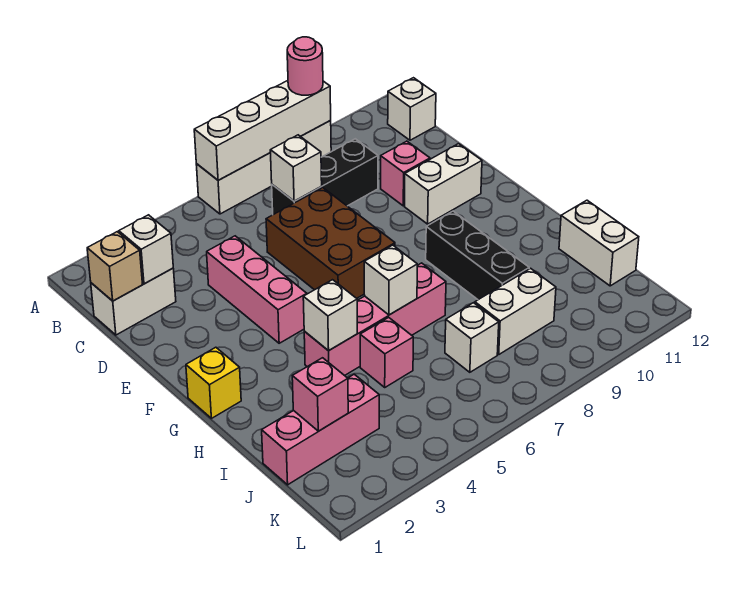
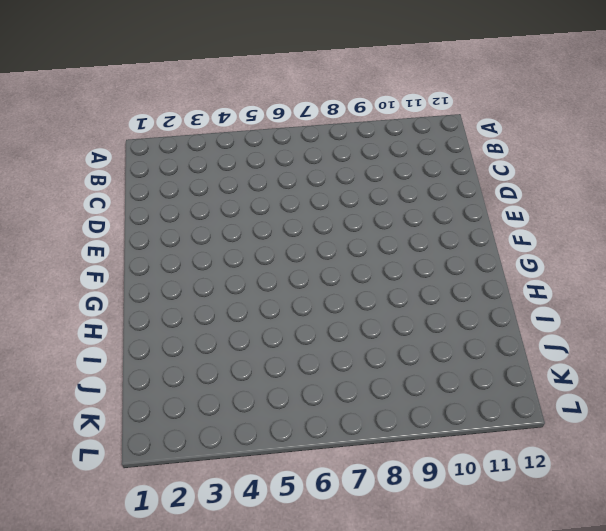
none -> white 1x4 brick [196,121,331,214]
none -> white 1x1 brick [388,78,436,140]
none -> white 1x2 brick [91,268,176,335]

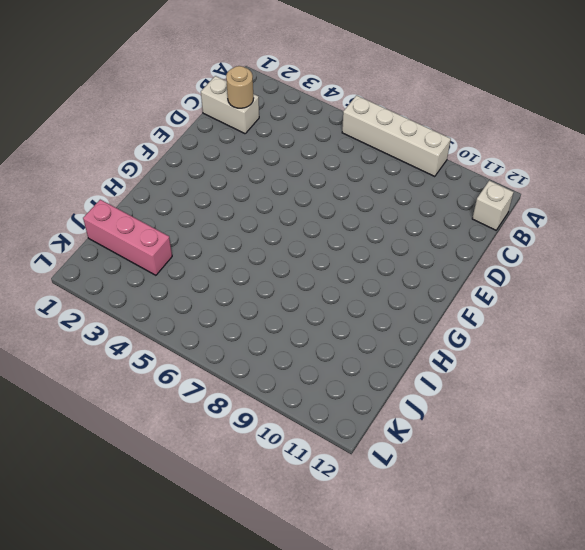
tan 1x1 round brick [226,66,253,108] -> white 1x1 brick [119,215,173,284]
none -> black 1x3 brick [272,139,378,215]
none -> pink 1x3 brick [207,236,307,343]
none -> brown 2x3 brick [266,188,395,298]

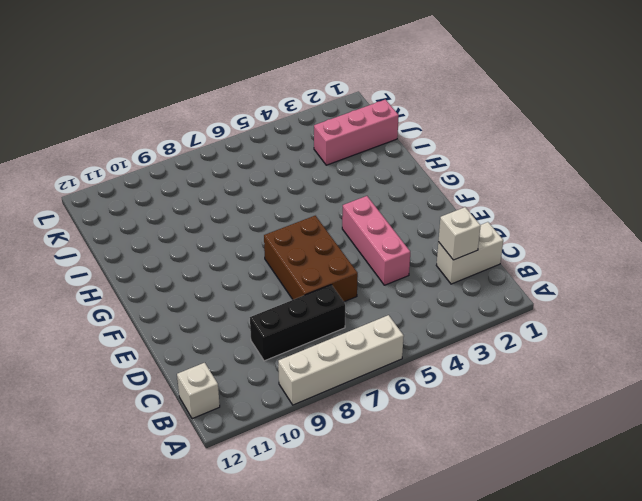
none -> pink 1x1 brick [381,141,430,206]
none -> white 1x2 brick [405,144,482,224]
none -> yellow 1x1 brick [186,347,241,418]

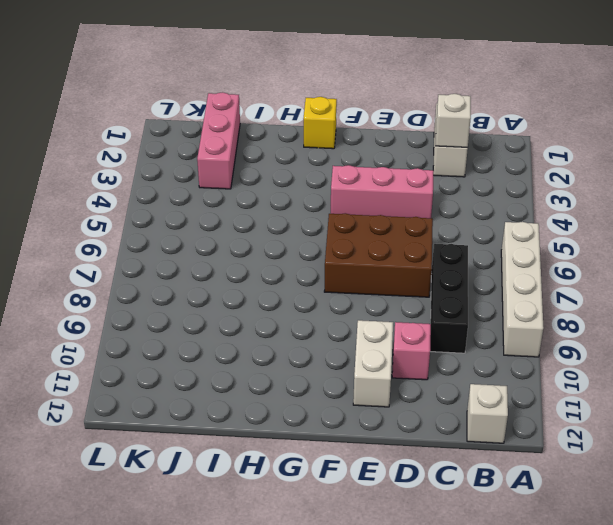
none -> black 1x3 brick [426,211,529,300]
none -> pink 1x4 brick [304,263,446,376]
none -> pink 1x1 brick [360,317,413,387]

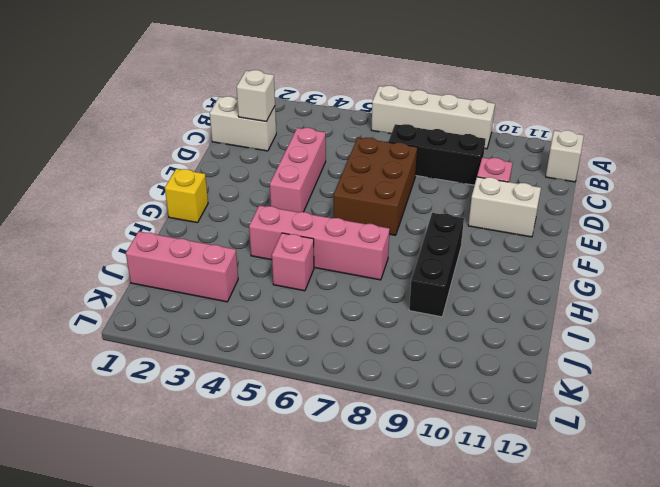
none -> white 1x2 brick [559,200,639,286]
none -> white 1x1 brick [445,303,499,372]
none -> white 1x2 brick [475,268,556,354]

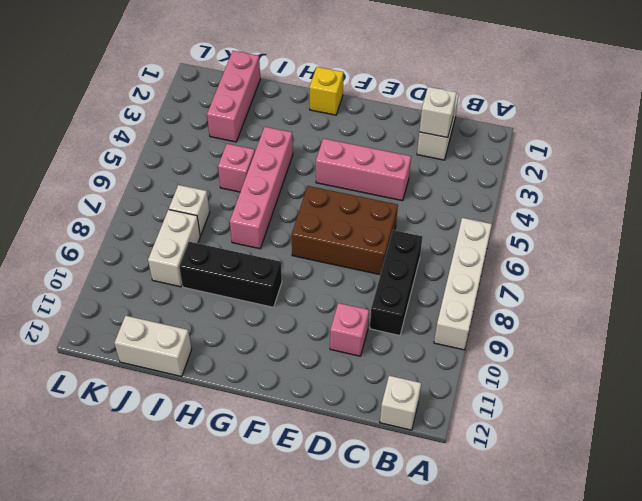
none -> white 1x2 brick [405,144,482,224]
none -> white 1x4 brick [194,81,331,180]
none -> tan 1x1 brick [87,232,142,301]

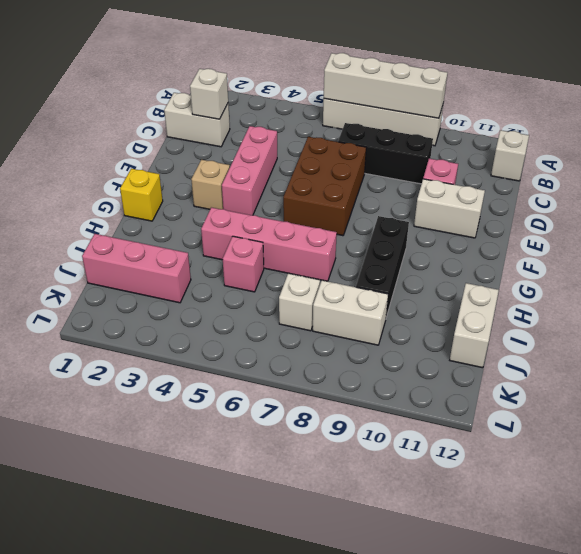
tan 1x1 brick [191,160,230,209] -> tan 1x1 brick moved to [87,232,142,301]
none -> white 1x1 brick [270,135,322,201]
none -> white 1x1 brick [303,280,357,351]
none -> white 1x1 brick [364,245,417,315]

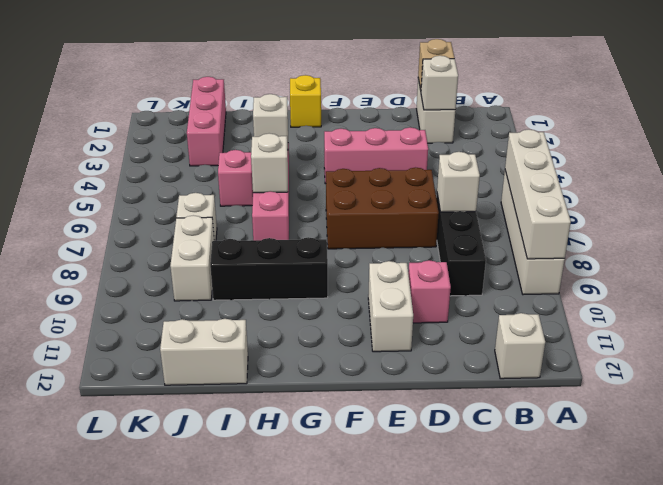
none -> pink 1x1 brick [292,358,348,431]
none -> pink 1x1 round brick [287,37,323,95]

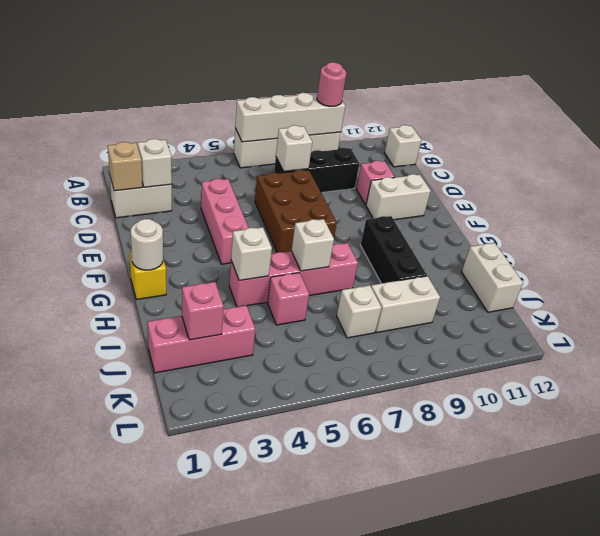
white 1x1 round brick [131,219,163,270] -> none

